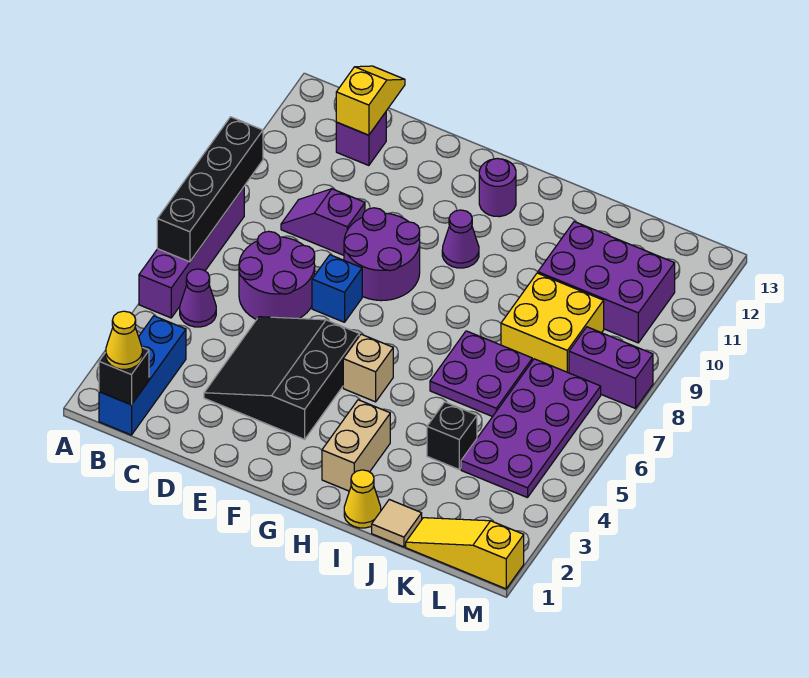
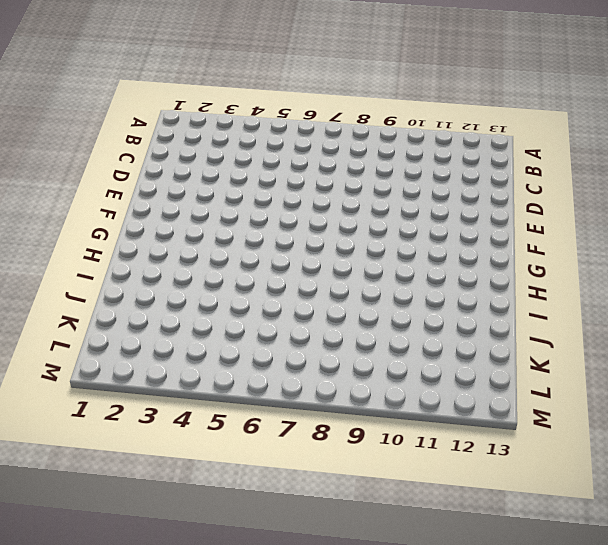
none -> purple 1x4 brick [139,187,244,318]
none -> blue 1x3 brick [99,316,186,435]
none -> purple 1x1 cone [180,269,216,327]

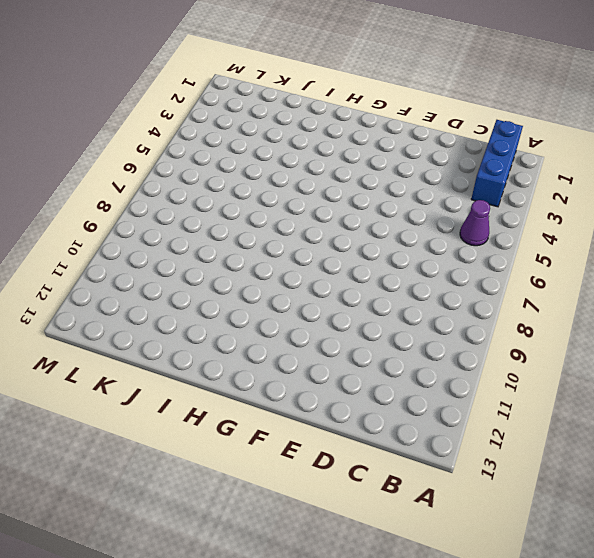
none -> purple 1x4 brick [139,187,244,318]
none -> purple 2x2 round brick [239,231,315,320]
none -> purple 1x2 slope [281,189,365,255]

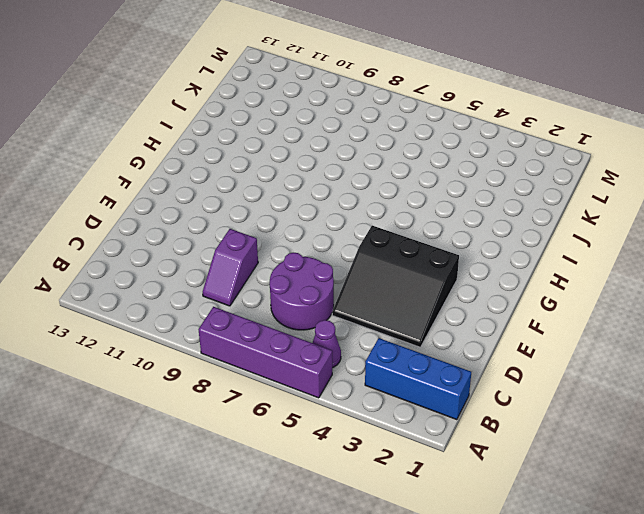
none -> purple 1x1 brick [336,112,386,166]
none -> blue 1x1 brick [312,255,362,322]
none -> purple 2x2 round brick [344,208,420,301]

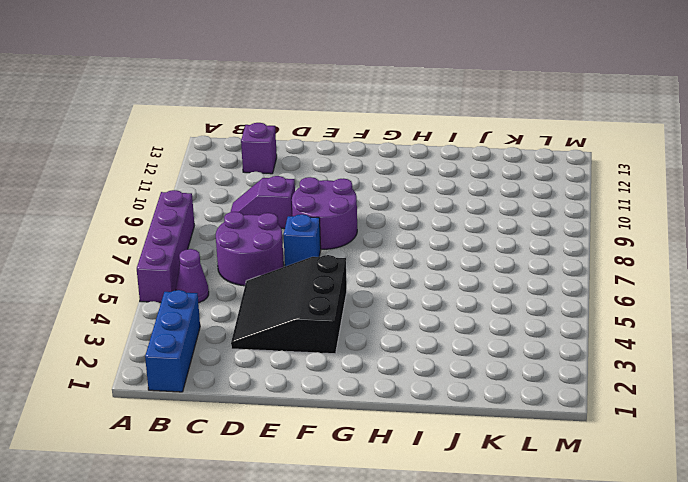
none -> tan 1x1 brick [343,334,393,402]
none -> purple 1x1 cone [442,210,479,268]
none -> purple 1x1 round brick [479,158,516,217]

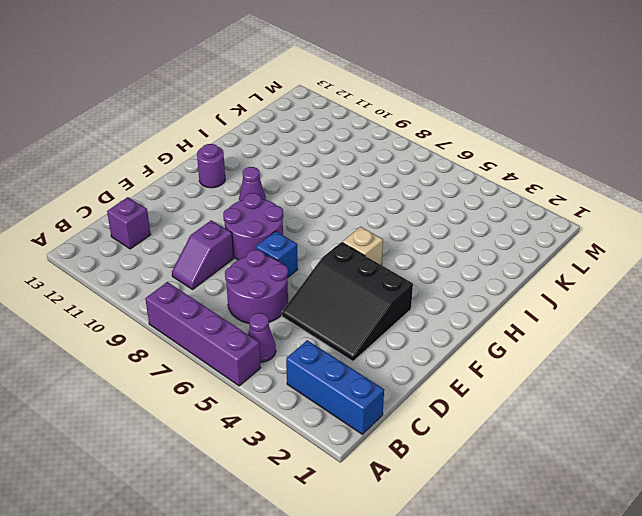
none -> tan 1x2 brick [322,400,390,491]
none -> yellow 1x1 cone [344,470,381,528]
none -> purple 2x2 plate [430,331,532,417]

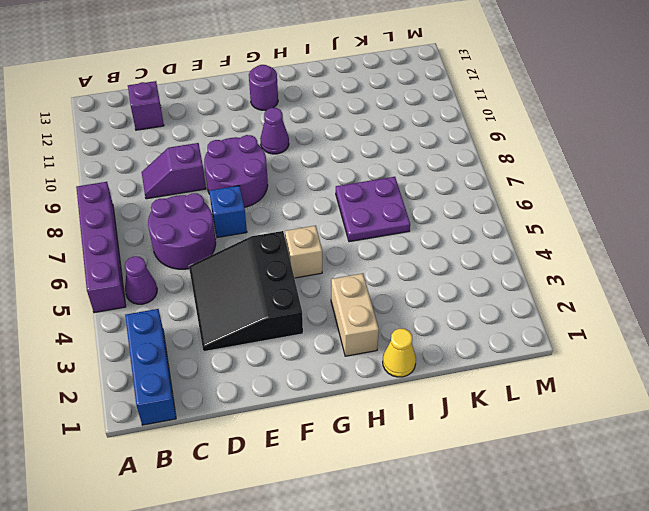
none -> tan 1x1 tile [372,500,422,547]
none -> black 1x1 brick [427,402,477,469]
none -> yellow 2x2 brick [501,273,604,373]

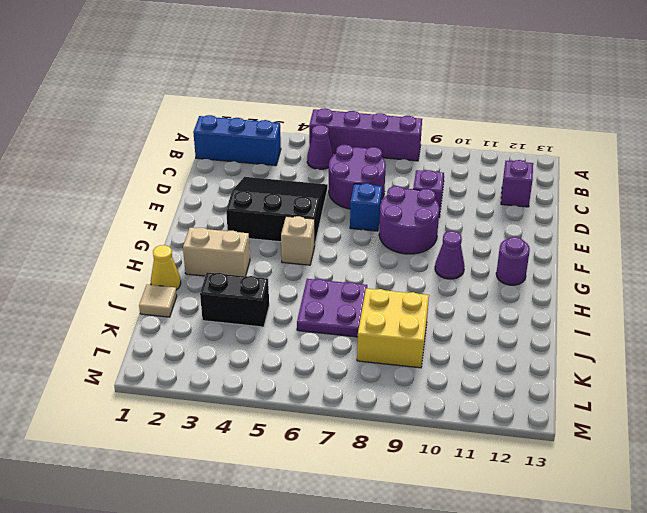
black 1x2 brick [200,272,269,327] -> black 1x1 brick [427,402,477,469]
none -> purple 2x3 brick [538,222,675,343]
none -> yellow 1x3 slope [406,518,524,589]
none -> purple 2x4 plate [461,359,601,498]

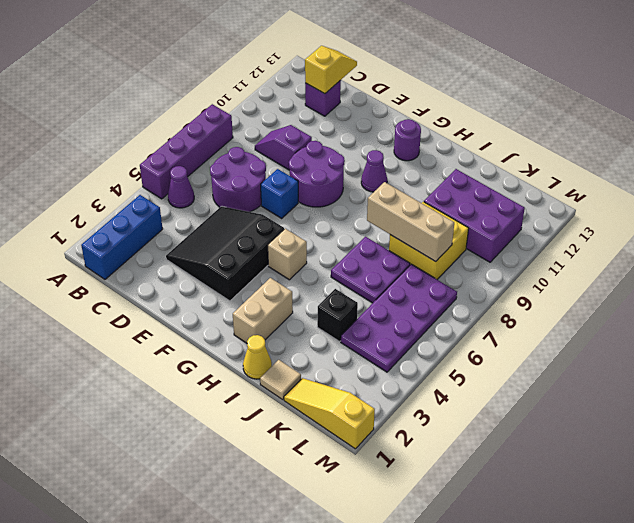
tan 1x3 brick [367,182,454,261] -> none
none -> purple 1x2 brick [569,327,653,408]
none -> black 1x4 brick [157,117,263,262]
none -> black 1x1 brick [99,347,149,405]

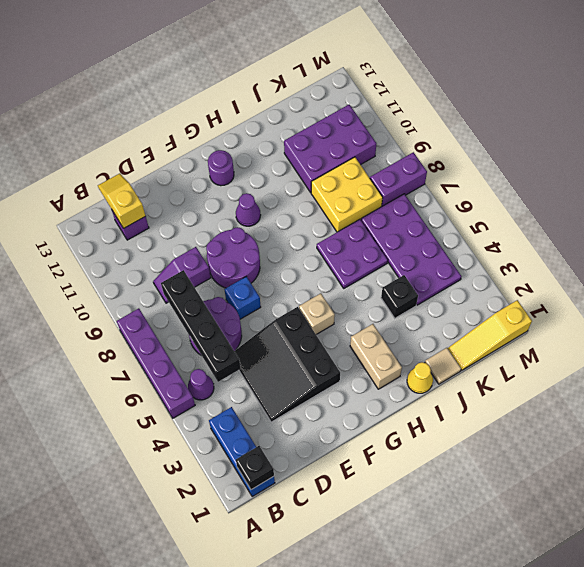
black 1x4 brick [161,270,241,382] -> black 1x4 brick moved to [157,117,263,262]
none -> yellow 1x1 cone [106,311,142,369]

